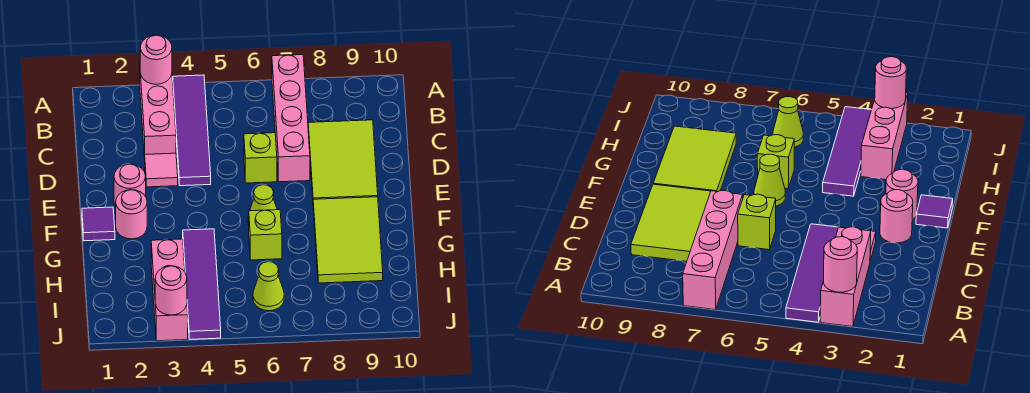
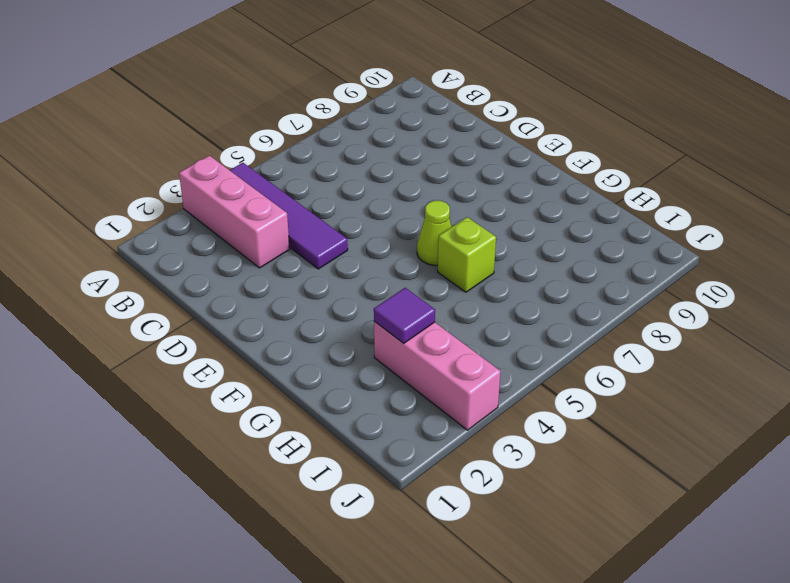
purple 1x1 tile [374,288,435,343] -> purple 1x1 tile moved to [82,207,115,241]
none -> pink 1x4 brick [272,55,310,182]
none -> lime 2x3 tile [308,120,378,199]
none -> pink 1x1 tile [145,153,178,187]

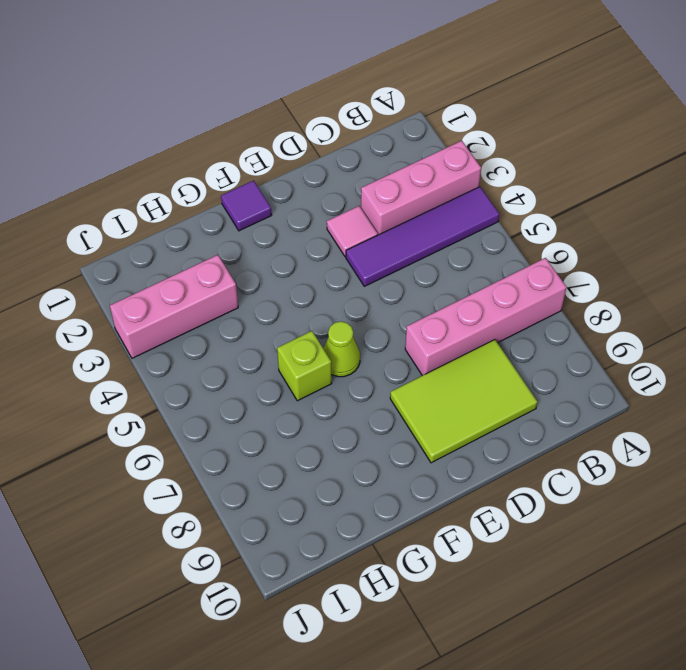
none -> lime 1x1 brick [244,133,277,183]
none -> pink 1x1 round brick [114,164,146,206]
none -> pink 1x1 round brick [116,190,147,239]

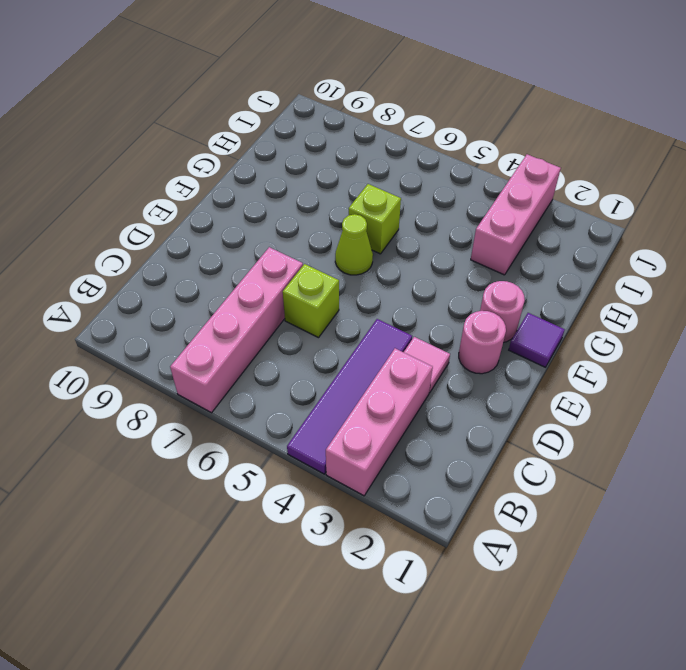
none -> lime 2x3 tile [308,120,378,199]
none -> lime 2x3 tile [313,197,383,283]
none -> purple 1x4 tile [183,229,221,339]

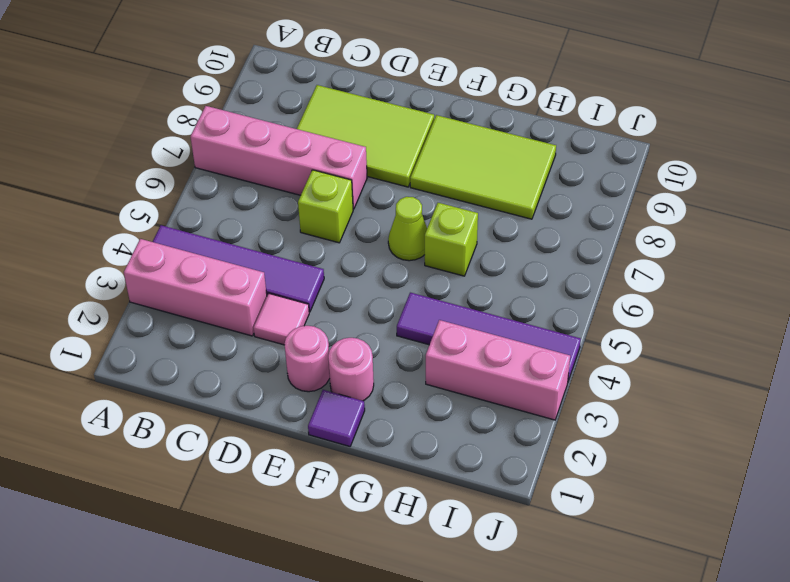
none -> lime 1x1 cone [253,262,284,311]
none -> pink 1x1 round brick [140,35,172,84]
none -> pink 1x1 round brick [155,266,187,315]

